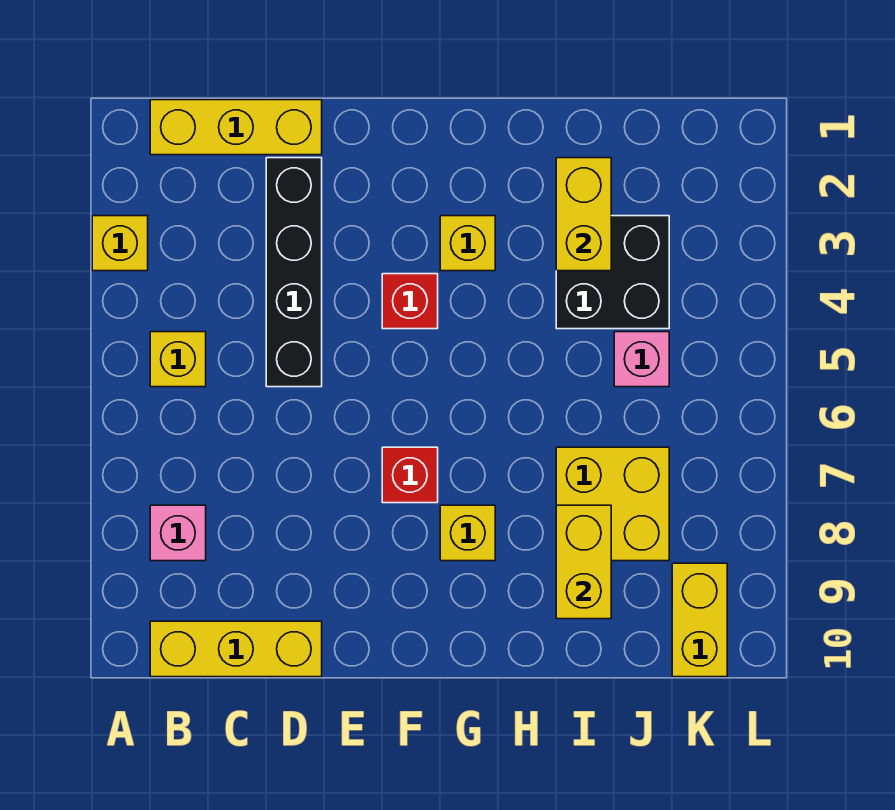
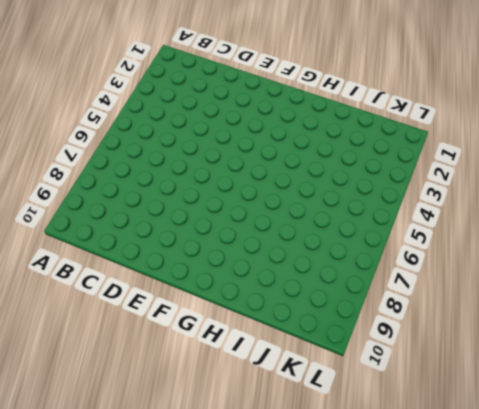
none -> yellow 1x1 brick [92,216,148,271]
none -> yellow 1x3 brick [150,100,322,155]
none -> yellow 1x1 brick [150,332,206,387]

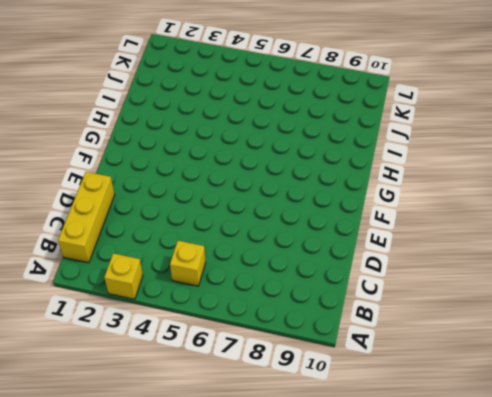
none -> pink 1x1 brick [150,505,206,561]
none -> yellow 1x3 brick [150,621,322,677]
none -> black 1x4 brick [266,158,322,387]

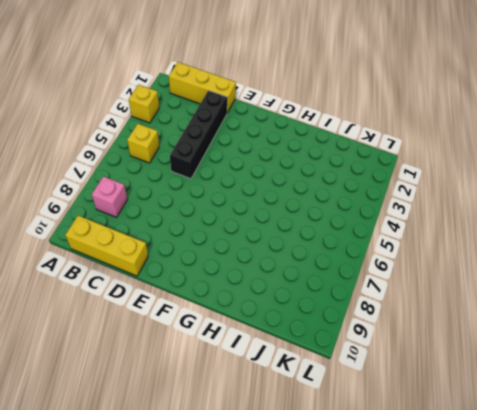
none -> red 1x1 brick [382,274,438,329]
none -> red 1x1 brick [382,447,438,503]
none -> yellow 1x1 brick [440,216,495,271]

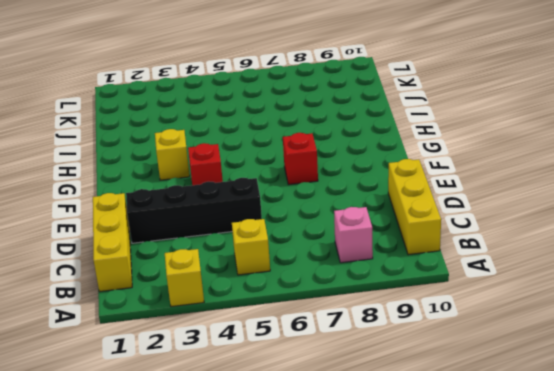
none -> yellow 1x1 brick [440,505,495,561]
none -> black 2x2 brick [556,216,669,329]
none -> yellow 2x2 brick [556,447,669,561]

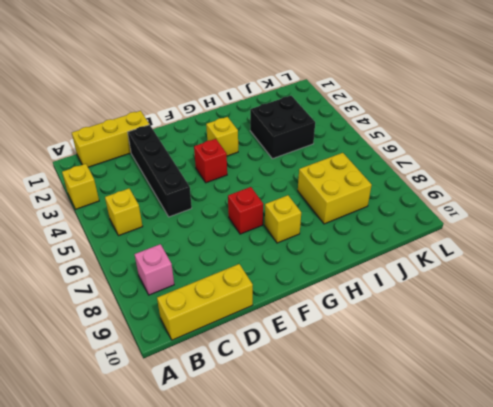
none -> pink 1x1 brick [614,332,669,387]
none -> yellow 1x2 brick [672,563,727,677]
none -> yellow 1x2 brick [556,158,611,271]

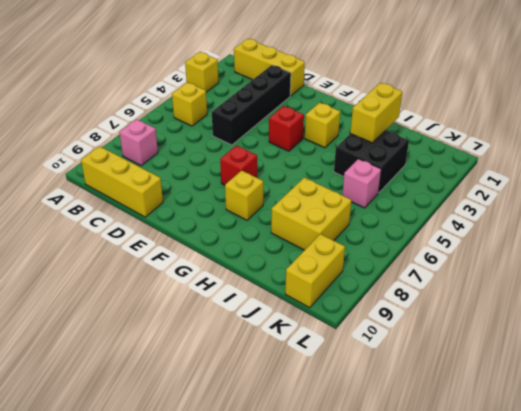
none -> yellow 1x2 brick [556,505,611,619]

